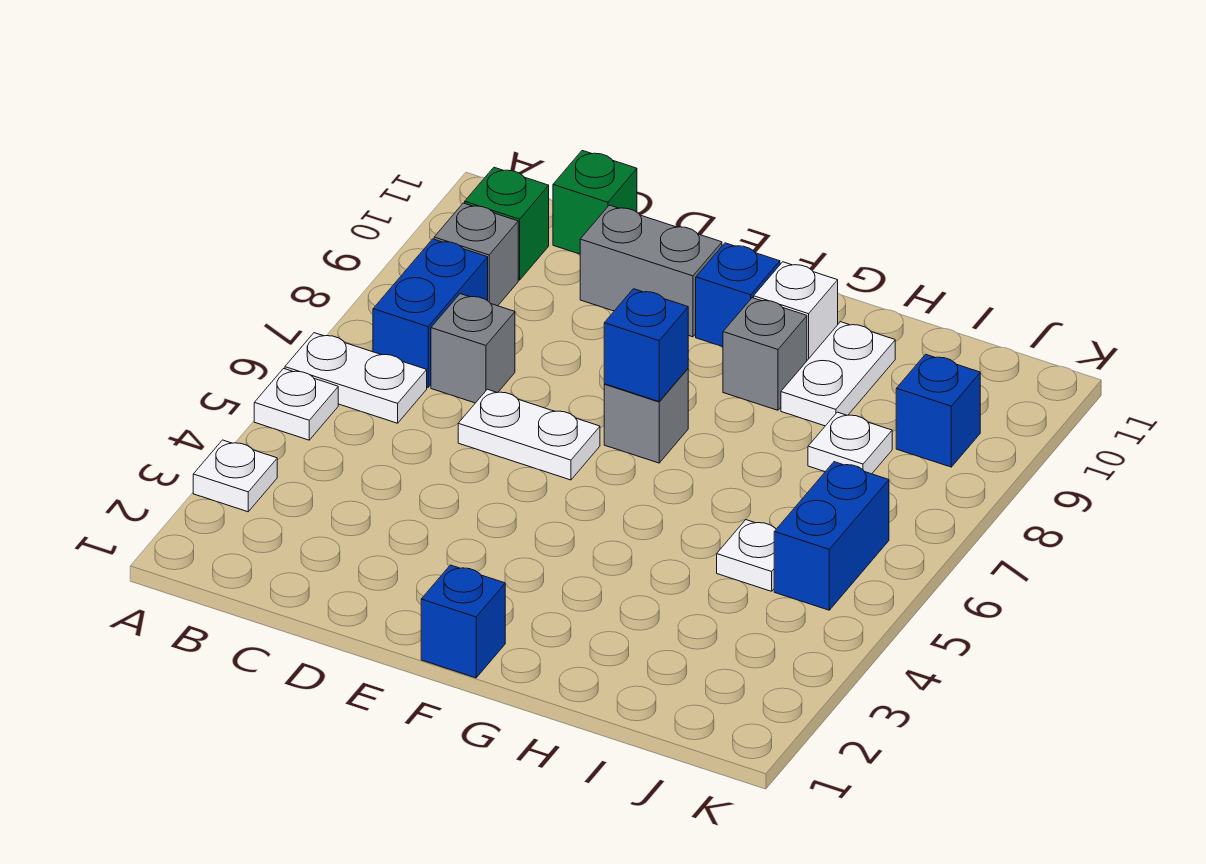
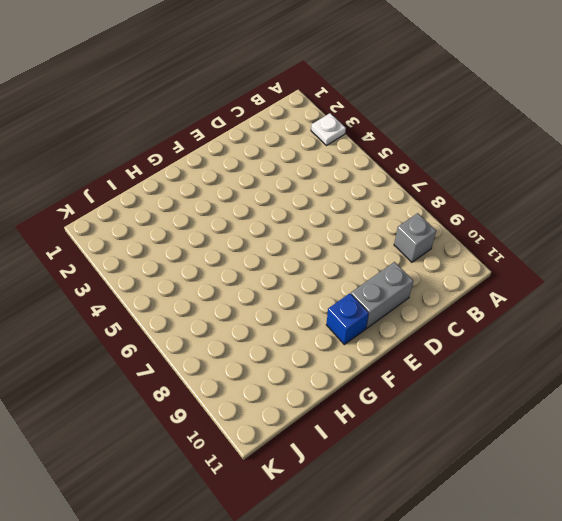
none -> white 1x1 plate [254,369,338,440]
none -> white 1x2 plate [285,333,427,423]
none -> blue 1x2 brick [373,239,488,387]

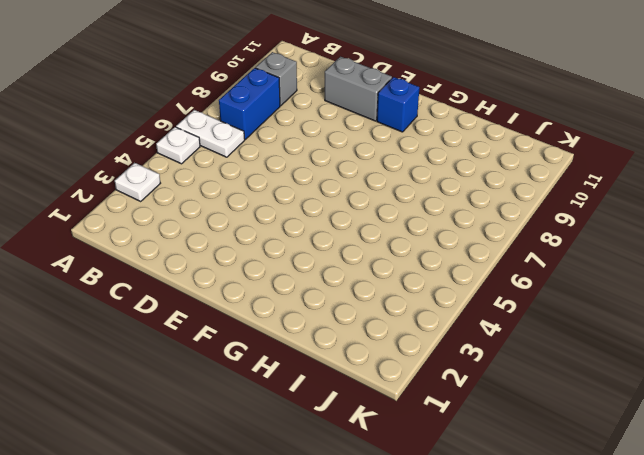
none -> green 1x1 brick [465,168,549,280]
none -> grey 1x1 brick [431,294,515,403]
none -> green 1x1 brick [553,151,637,254]

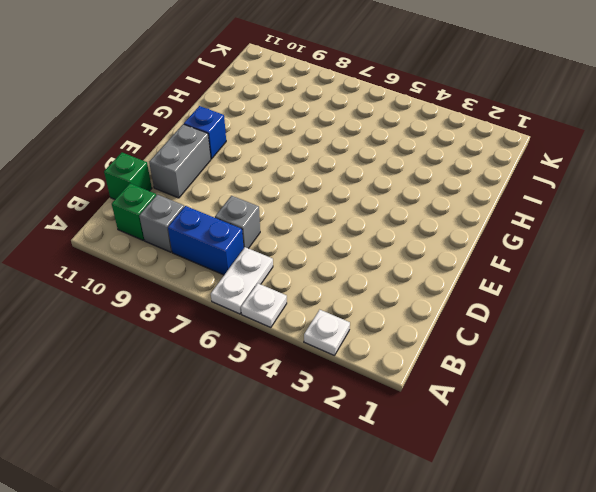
none -> white 1x2 plate [458,389,600,480]
none -> blue 1x1 brick [421,565,505,678]
none -> grey 1x1 brick [604,369,688,463]

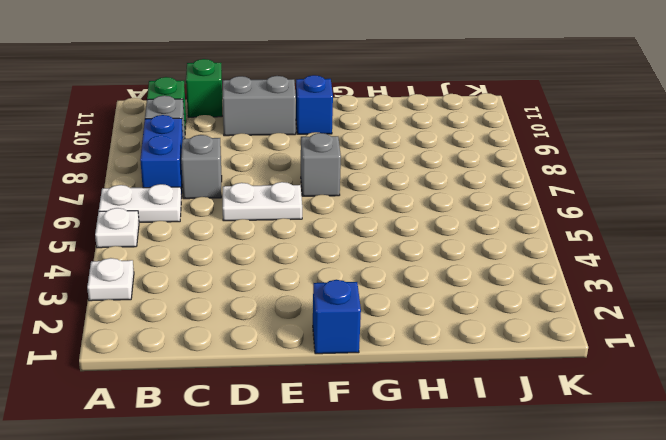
none -> grey 1x1 brick [723,298,807,410]
none -> white 1x1 brick [754,262,838,360]
none -> white 1x2 plate [781,322,895,426]

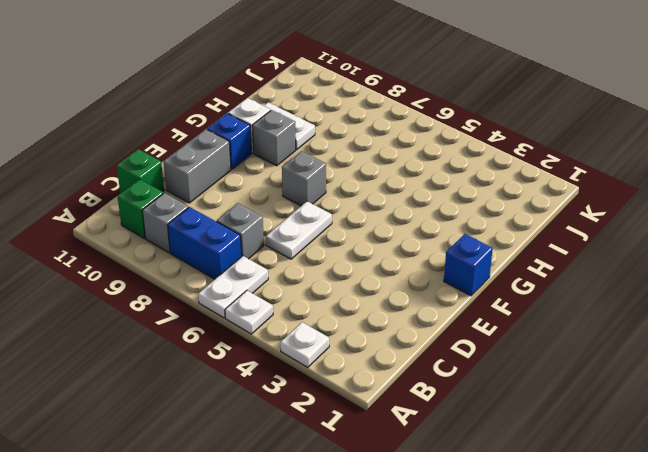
none -> white 1x1 plate [717,520,776,591]
none -> white 1x1 plate [808,412,892,474]
none -> blue 1x2 brick [774,462,889,610]

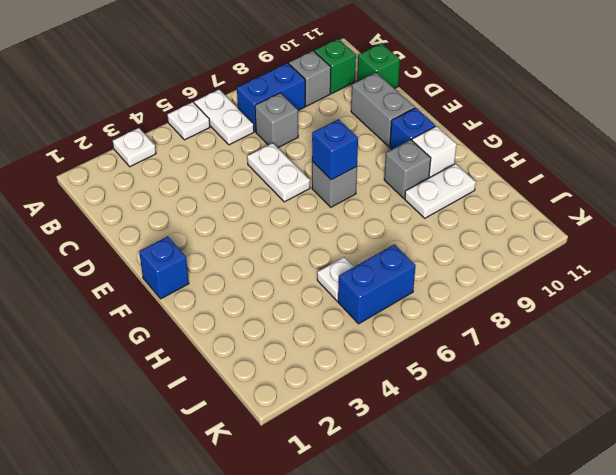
none -> white 1x1 plate [808,412,892,474]
none -> blue 1x1 brick [896,354,980,467]

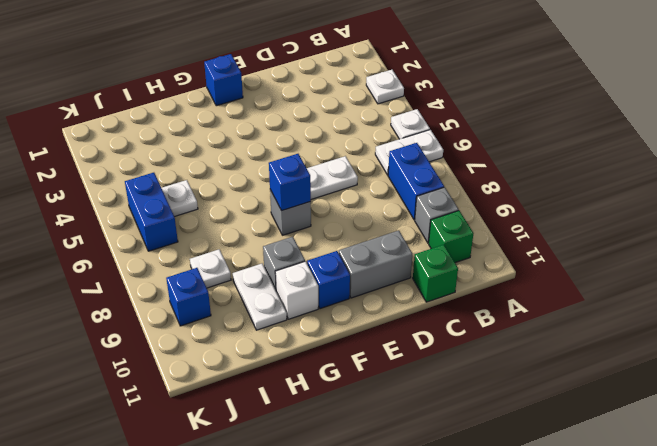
none -> grey 1x1 brick [431,294,515,403]

